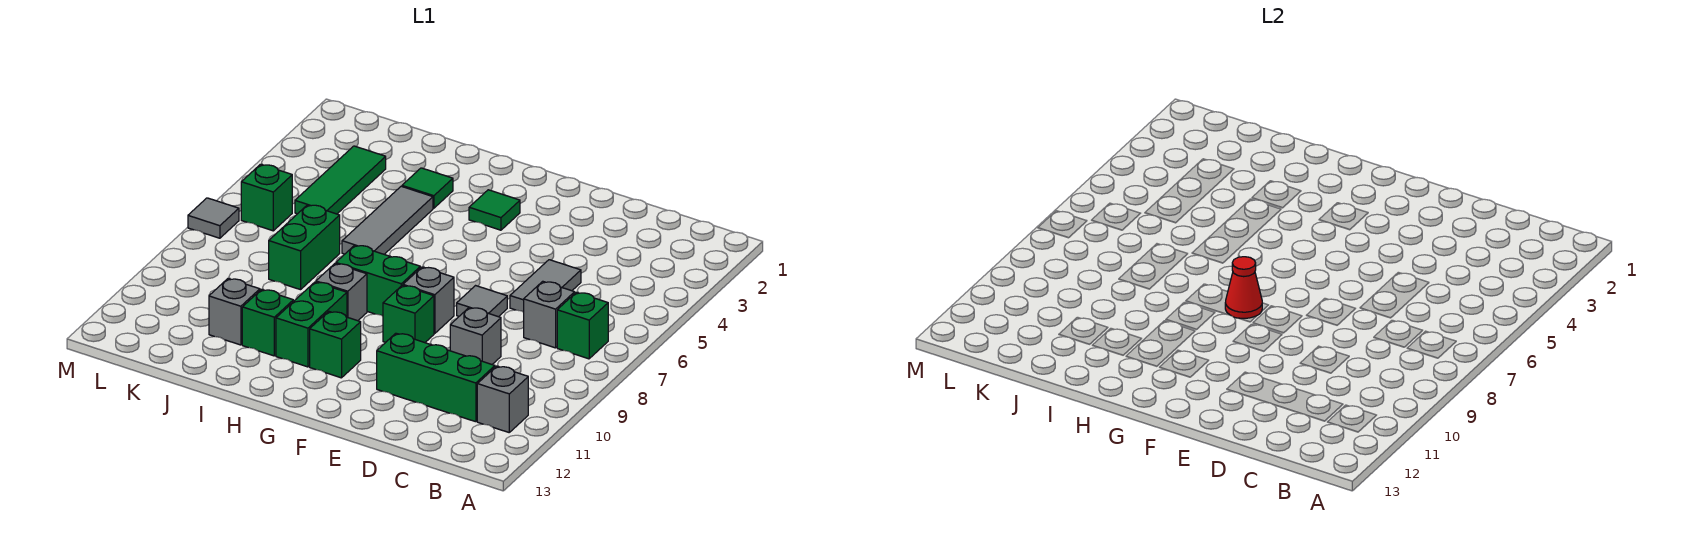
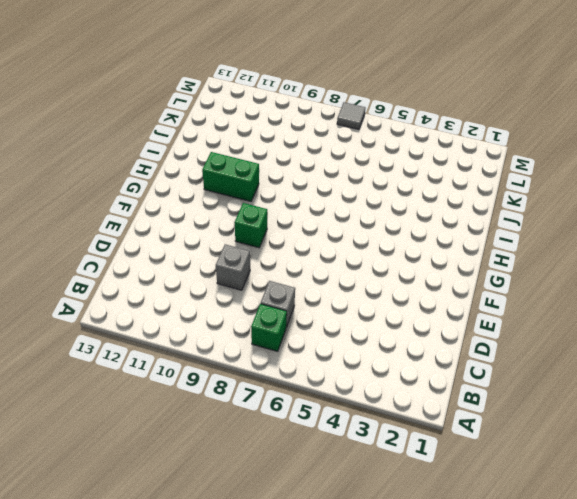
none -> grey 1x1 brick [477,366,528,432]
none -> green 1x3 brick [377,333,495,422]
none -> grey 1x2 tile [510,260,581,312]

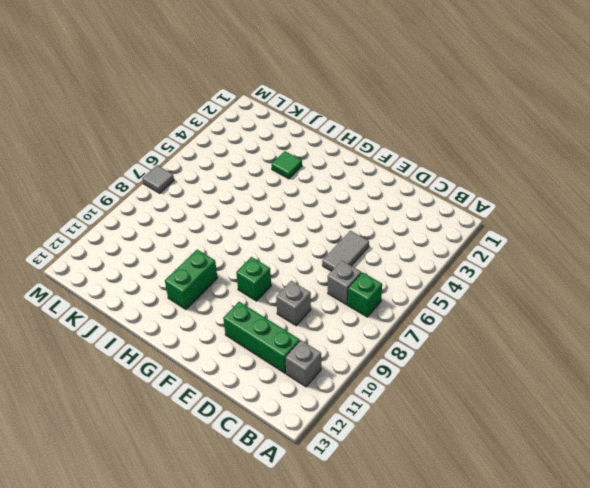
none -> grey 1x1 tile [457,286,507,317]
none -> grey 1x1 brick [403,267,454,333]
none -> green 1x1 tile [469,190,520,230]

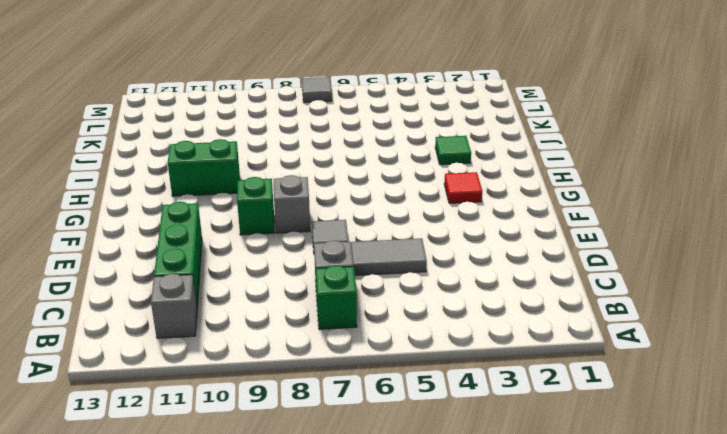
red 1x1 tile [444,172,482,203] -> green 1x1 tile [469,190,520,230]
none -> grey 1x1 brick [450,307,501,364]
none -> green 1x2 brick [336,245,420,316]
none -> green 1x1 brick [310,311,361,378]

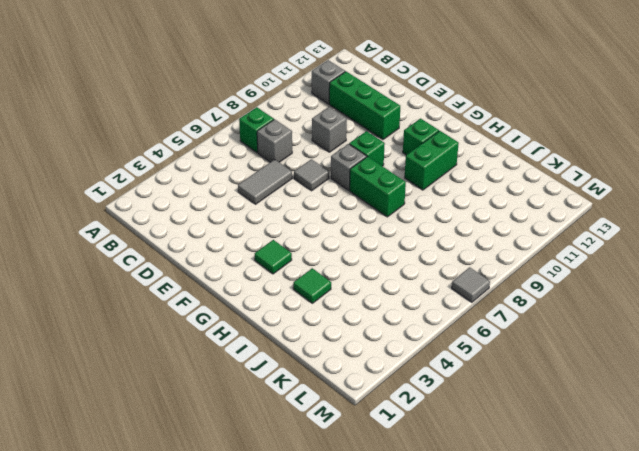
none -> grey 1x1 brick [316,264,367,321]
none -> grey 1x3 tile [342,186,433,254]
none -> green 1x1 brick [242,289,293,356]

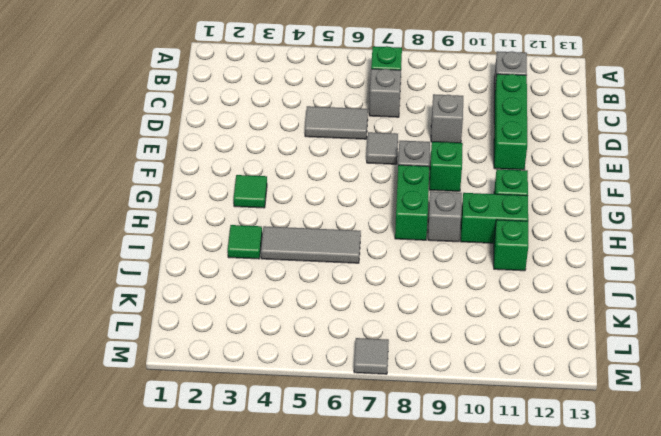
none -> green 1x2 brick [269,205,340,290]
none -> grey 1x1 brick [209,279,260,345]
none -> green 1x3 tile [295,146,386,214]

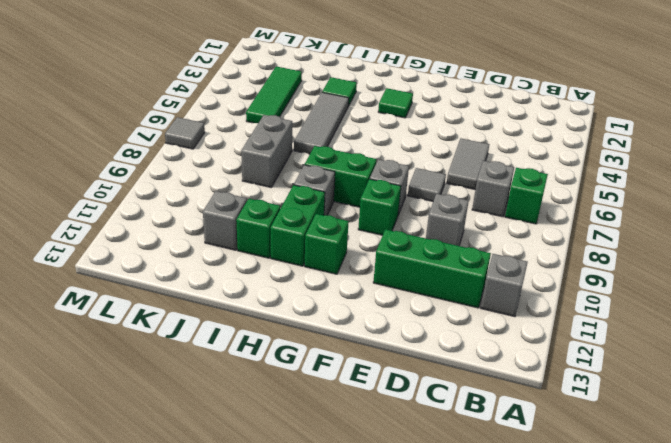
grey 1x2 brick [241,115,292,187] -> green 1x2 brick [269,205,340,290]
none -> green 1x1 brick [241,164,292,231]
none -> red 1x1 cone [1225,257,1262,318]

